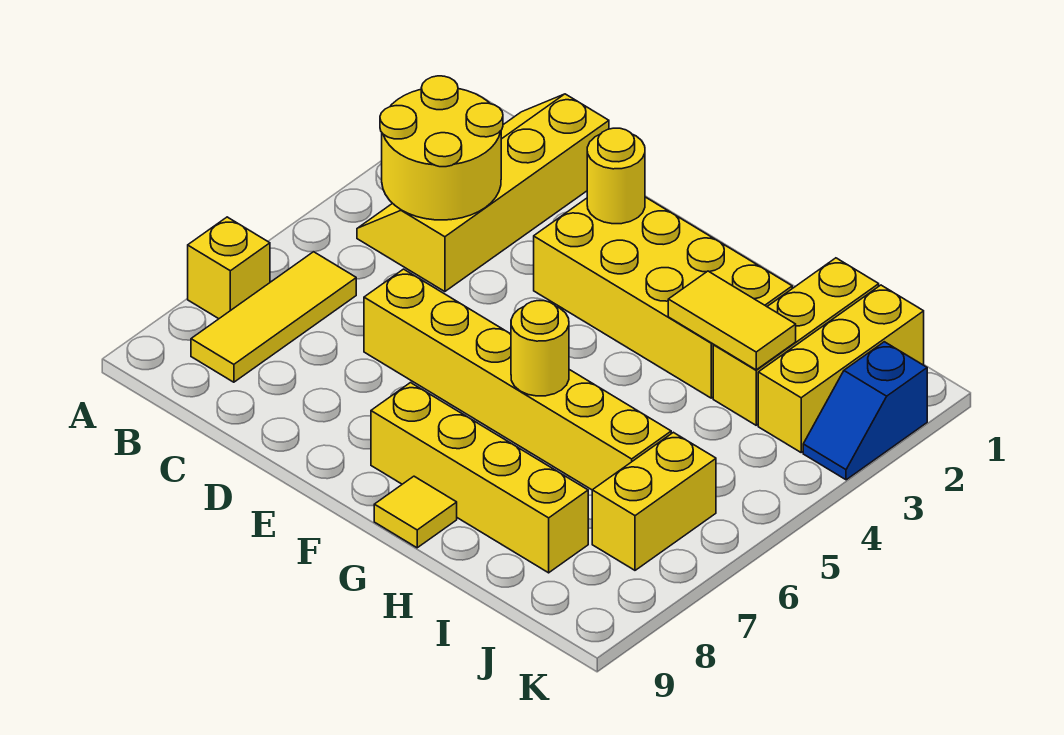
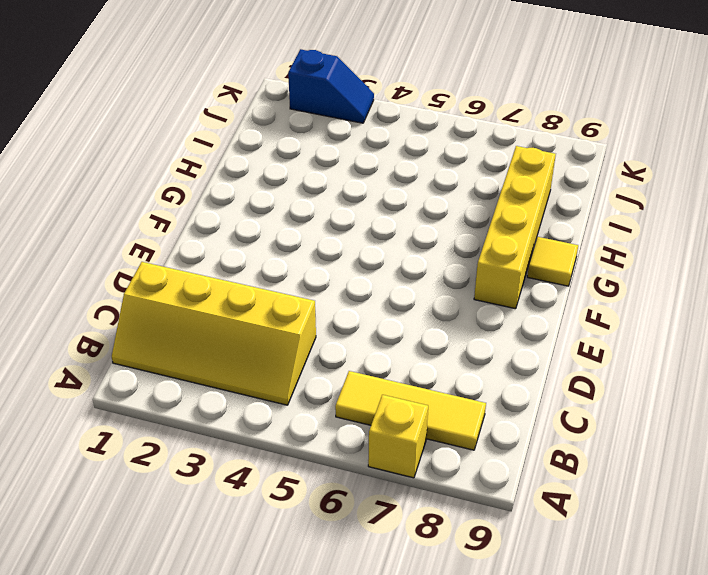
none -> yellow 1x6 brick [364,269,671,490]
none -> yellow 2x4 brick [534,197,792,398]
none -> yellow 1x3 brick [713,258,879,425]

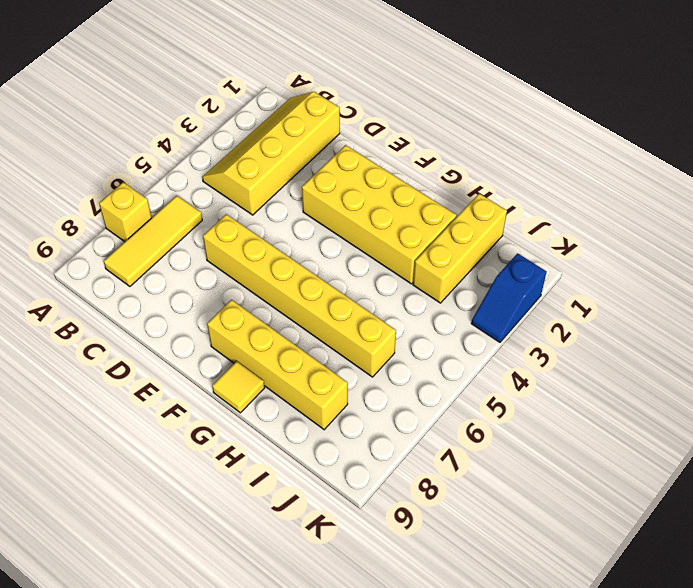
none -> yellow 1x3 brick [758,285,924,452]
none -> yellow 1x2 brick [592,432,716,570]
none -> yellow 2x2 round brick [380,76,503,220]

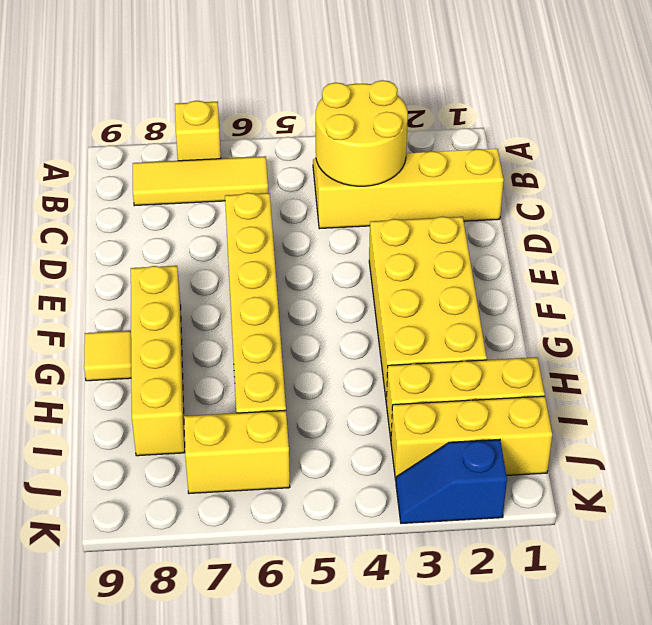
none -> yellow 1x1 round brick [587,128,645,224]
none -> yellow 1x1 round brick [511,301,569,396]
none -> yellow 1x2 tile [668,271,796,370]

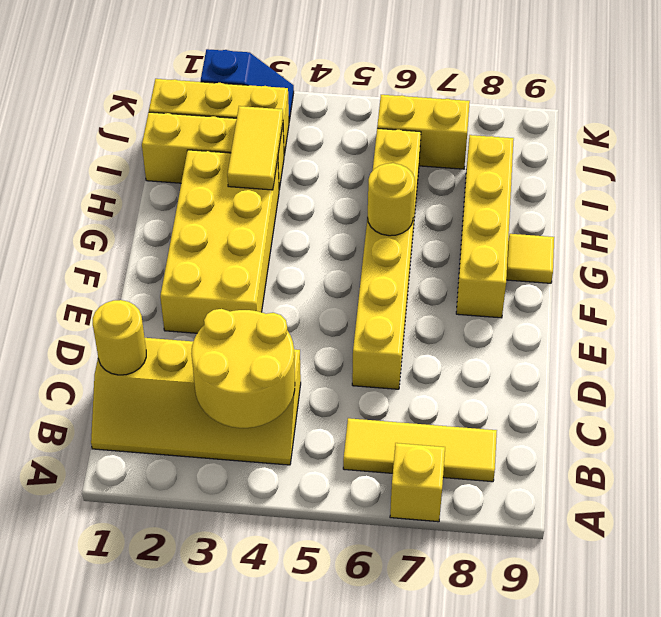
yellow 1x1 round brick [93,300,146,375] -> yellow 1x1 round brick moved to [587,128,645,224]

